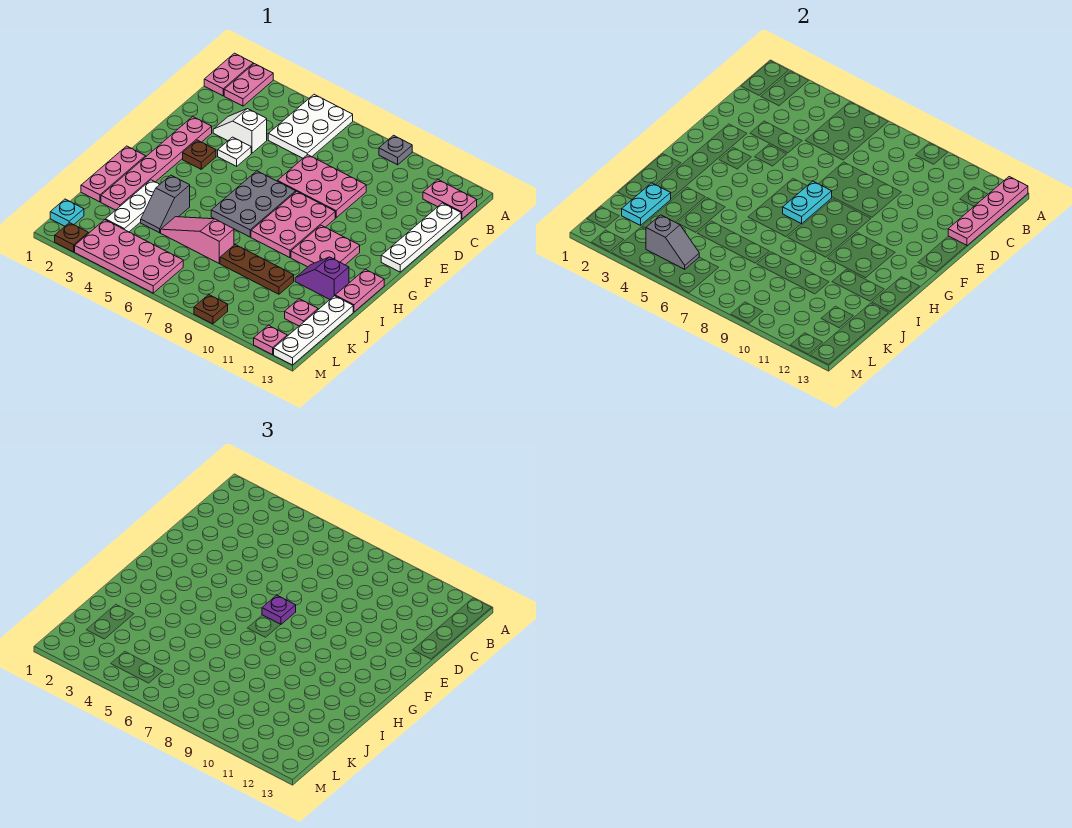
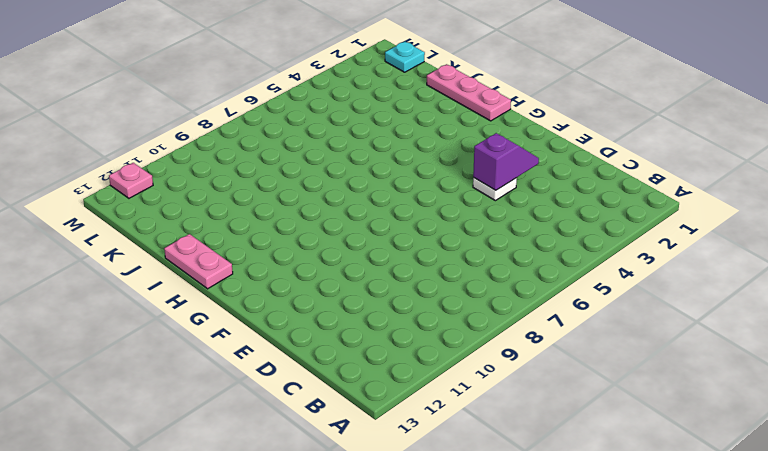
purple 1x2 slope [473,133,539,190] -> purple 1x2 slope moved to [295,257,349,299]
none -> pink 1x2 plate [204,53,253,96]
none -> pink 1x2 plate [224,64,273,106]
none -> white 2x3 plate [268,94,353,158]
none -> grey 1x1 plate [379,135,412,165]

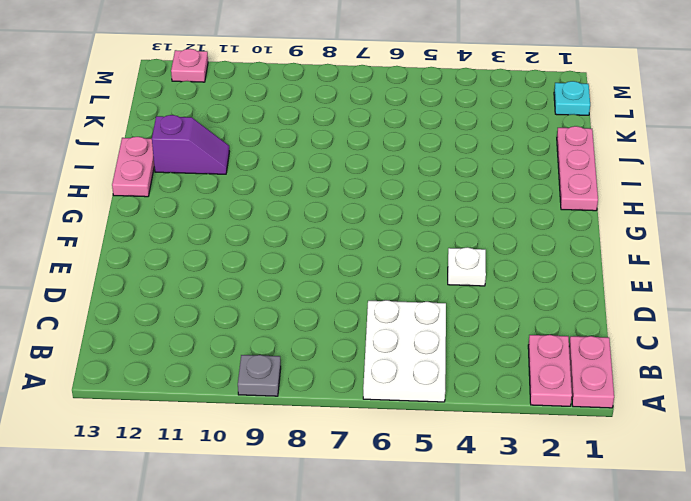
none -> pink 1x2 plate [423,180,477,219]
none -> white 1x4 plate [381,203,461,272]
none -> white 1x2 slope [213,109,267,153]
none -> pink 2x3 plate [277,155,366,218]

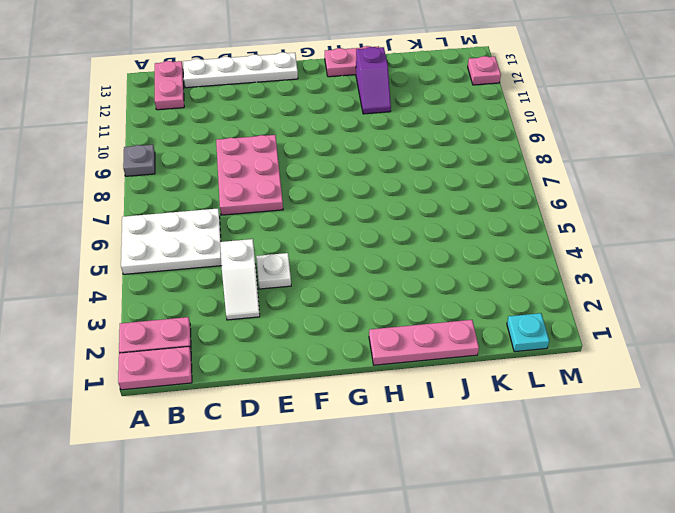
none -> pink 1x6 plate [101,117,212,210]
none -> brown 1x1 plate [183,140,216,169]
none -> grey 2x3 plate [211,171,296,237]
none -> pink 2x3 plate [251,191,335,258]

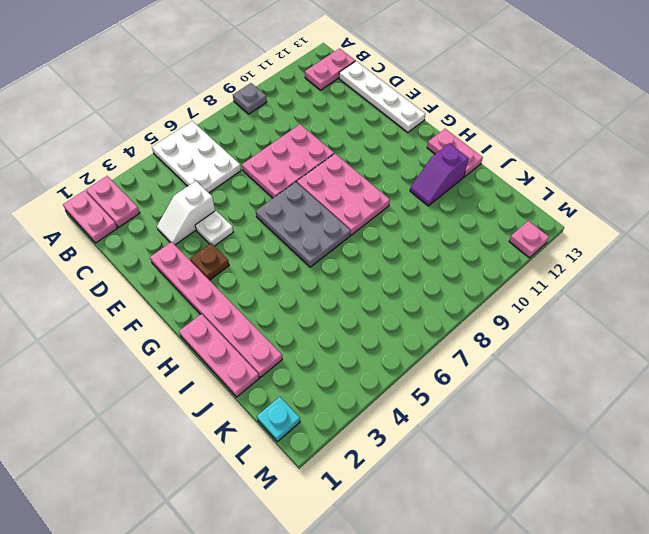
none -> pink 2x2 plate [291,225,360,267]
none -> white 1x3 plate [106,180,160,232]
none -> grey 1x2 slope [141,175,190,233]
none -> pink 1x3 slope [161,217,234,263]

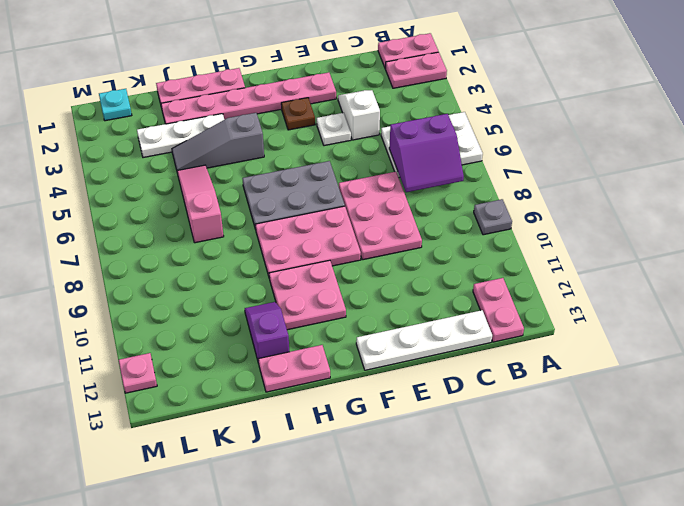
purple 2x2 slope [389,114,464,192] -> none
grey 1x3 slope [172,113,264,170] -> grey 1x2 slope [141,175,190,233]
none -> brown 1x3 plate [220,245,294,294]
none -> white 1x4 plate [274,296,353,365]
none -> pink 1x1 plate [285,299,318,326]
none -> pink 2x4 plate [75,220,183,293]

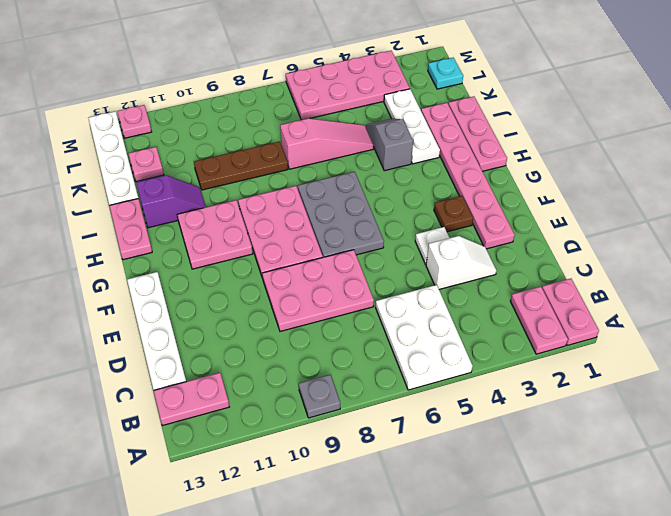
none -> brown 1x1 plate [55,223,88,252]
none -> brown 1x1 plate [194,295,228,324]
none -> pink 1x4 plate [948,177,1028,246]
none -> cyan 1x2 plate [783,181,832,224]

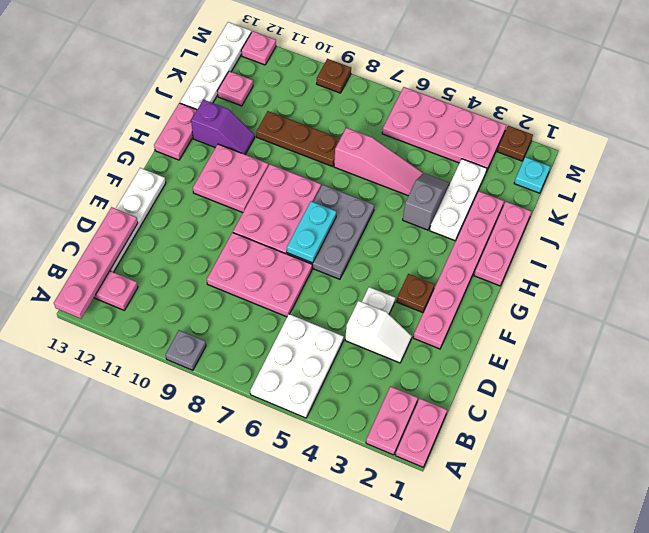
none -> cyan 1x2 plate [622,183,671,225]
none -> grey 1x2 slope [646,215,699,269]
none -> purple 1x1 plate [262,595,296,624]

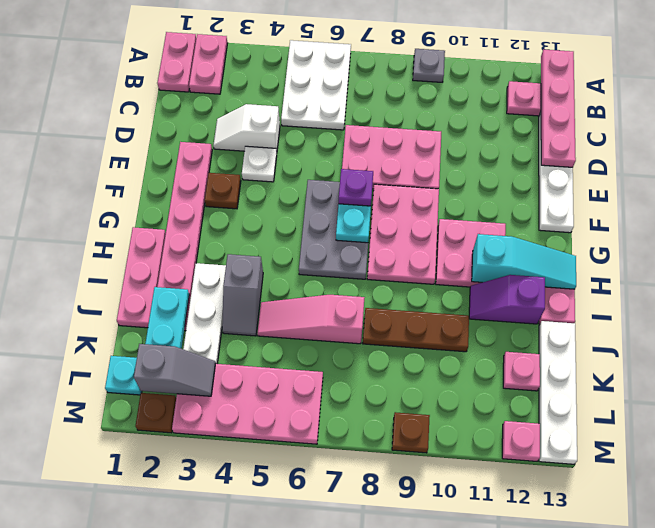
cyan 1x3 slope [472,234,576,289] -> none
grey 1x2 slope [134,344,216,396] -> grey 1x2 slope moved to [646,215,699,269]

